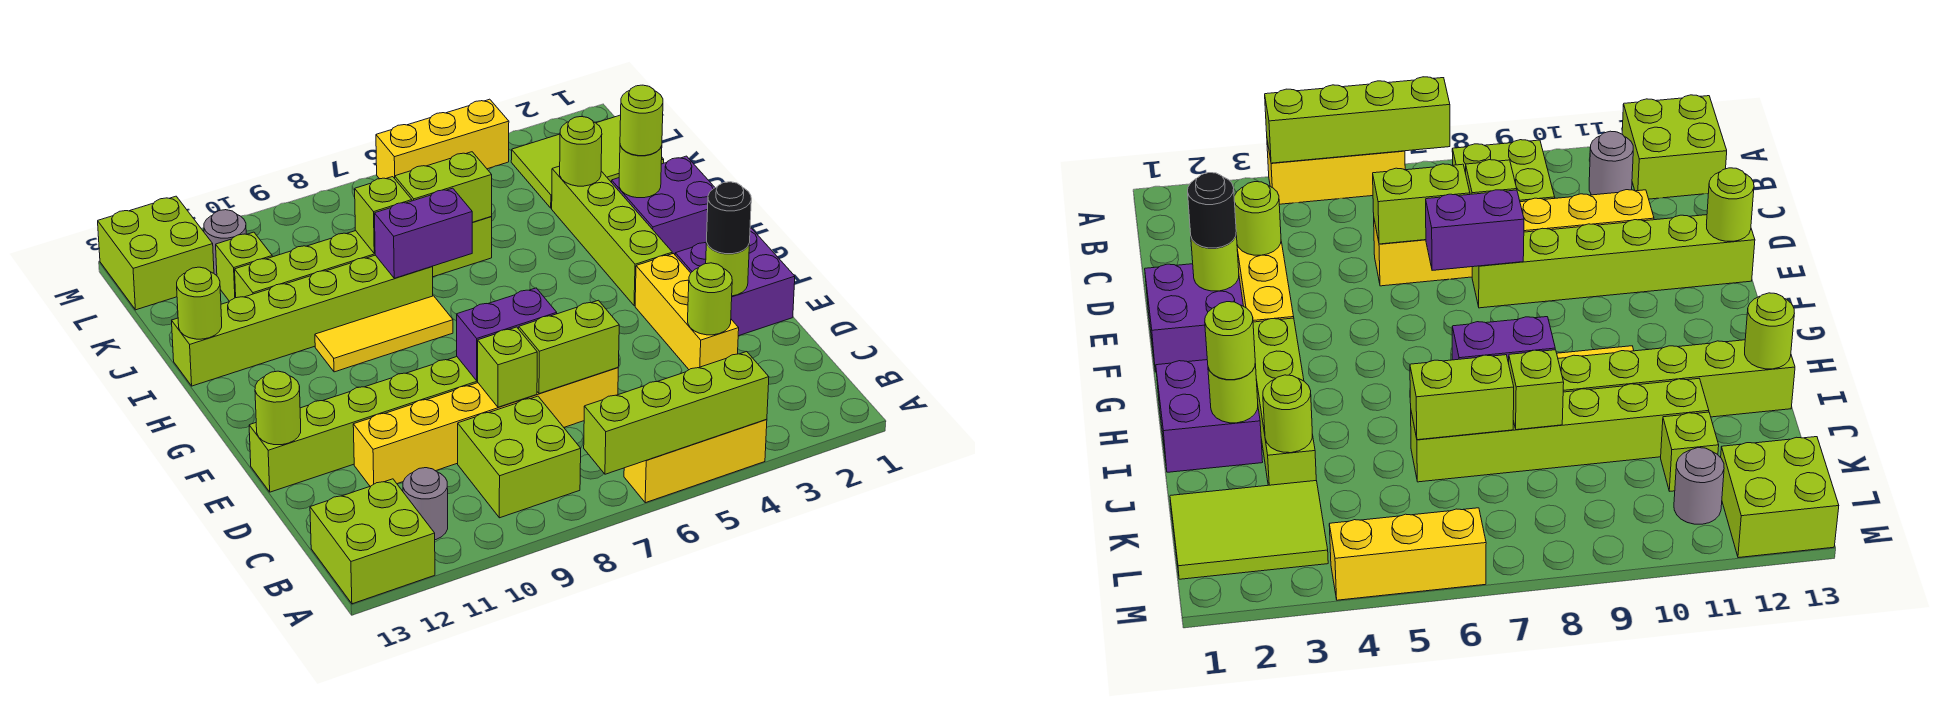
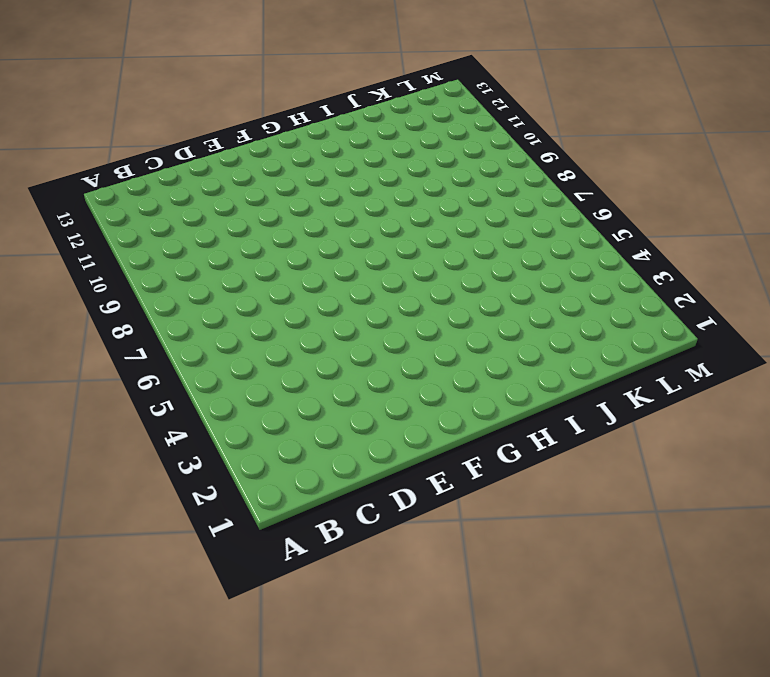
none -> yellow 1x3 brick [624,419,767,503]
none -> lime 2x2 brick [310,479,435,604]
none -> lime 2x2 brick [458,396,581,518]
none -> grey 1x1 round brick [403,468,448,540]

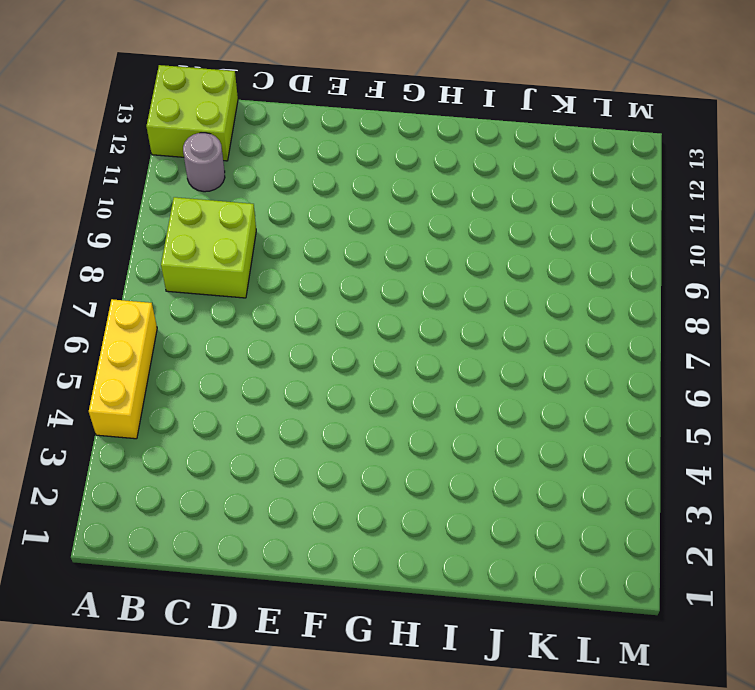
none -> yellow 1x3 brick [635,254,739,370]
none -> yellow 1x6 brick [353,368,618,486]
none -> purple 2x2 brick [675,228,795,336]
none -> lime 1x6 brick [249,357,478,492]

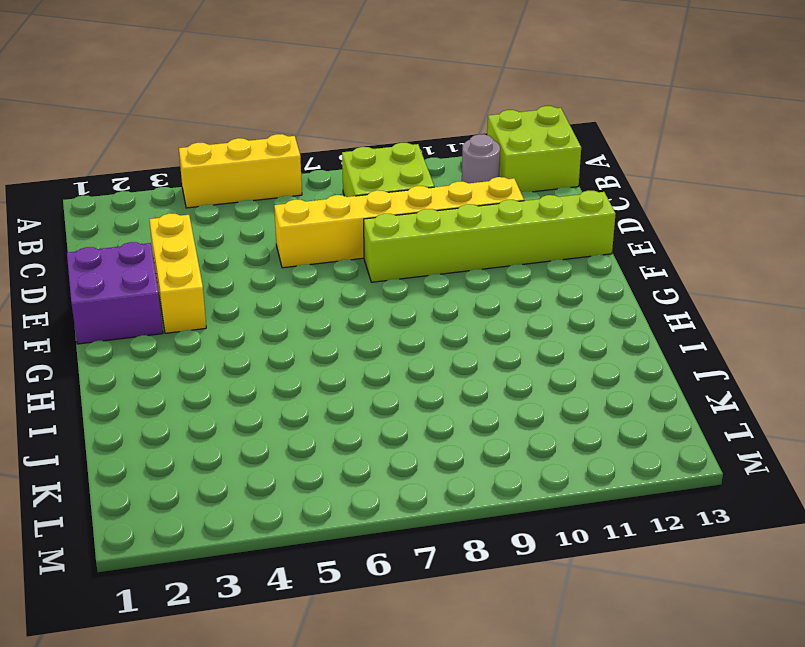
none -> lime 1x4 brick [552,166,672,306]
none -> purple 2x2 brick [612,156,715,254]
none -> yellow 1x3 tile [315,296,453,372]
none -> lime 1x6 brick [172,255,433,386]

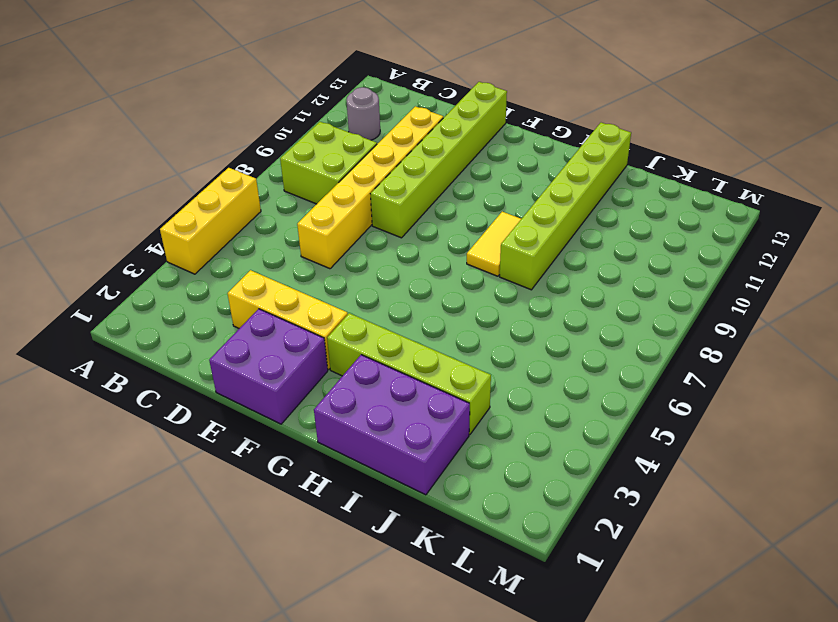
purple 2x3 brick [314,355,470,495] -> purple 2x2 brick [612,156,715,254]
yellow 1x2 tile [467,212,521,276] -> yellow 1x3 tile [315,296,453,372]
none -> lime 2x2 brick [310,479,435,604]
none -> lime 1x6 brick [235,217,492,298]
none -> lime 2x3 tile [511,115,664,208]
none -> lime 1x1 brick [216,232,272,301]

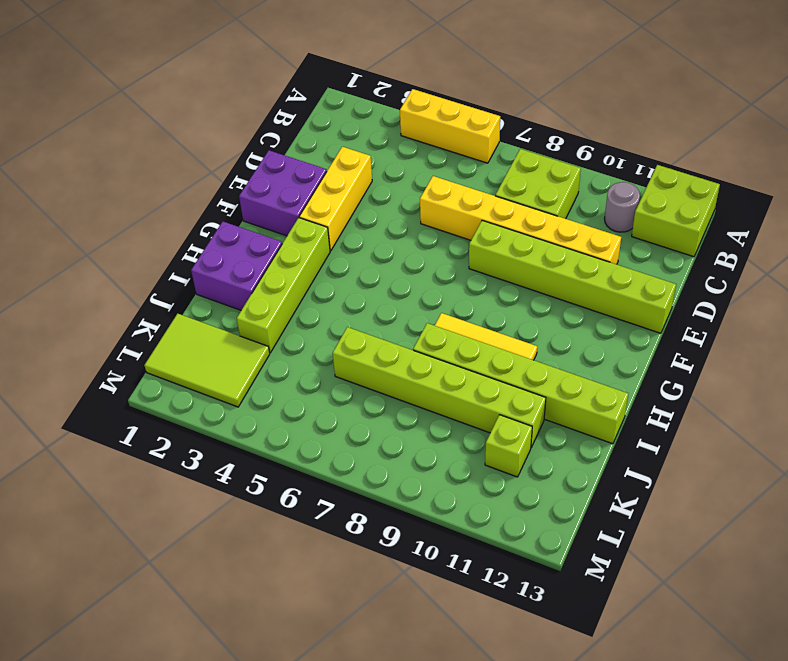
none -> grey 1x1 round brick [204,210,246,276]
none -> lime 2x2 brick [98,196,214,310]
none -> yellow 1x3 brick [376,99,509,179]
none -> lime 1x4 brick [584,352,769,474]

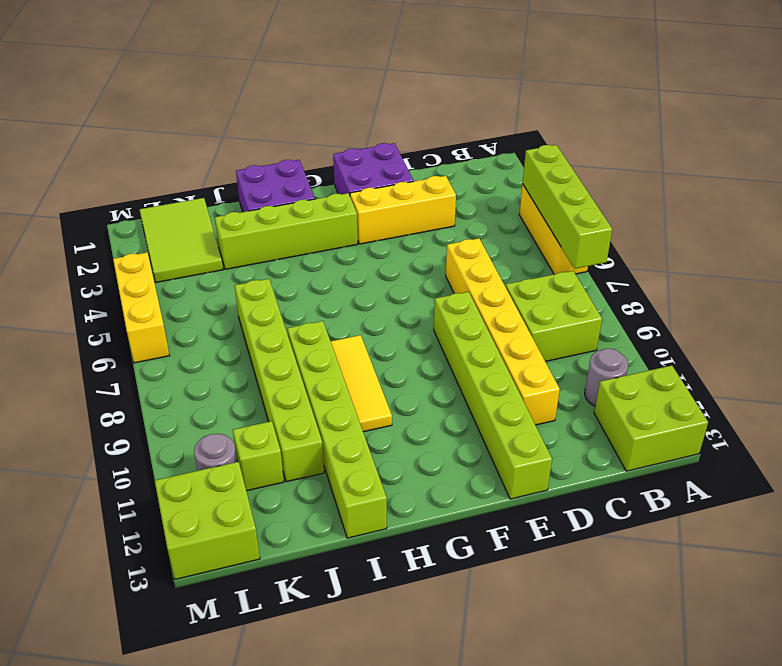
none -> lime 1x1 round brick [688,263,732,335]
none -> lime 1x2 brick [519,300,619,394]
none -> lime 1x1 brick [478,327,537,407]
none -> lime 1x1 round brick [706,242,749,296]

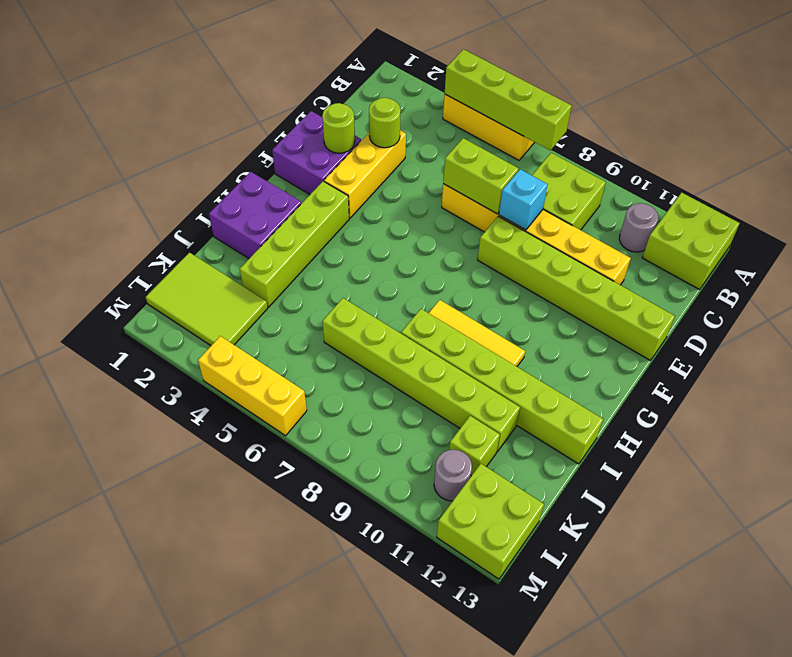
cyan 1x1 brick [499,169,548,230] -> lime 1x1 brick [478,327,537,407]
none -> purple 1x2 brick [457,288,557,381]
none -> lime 1x1 round brick [255,371,301,445]
none -> lime 1x1 round brick [619,146,662,198]
none -> purple 1x2 brick [375,188,473,278]

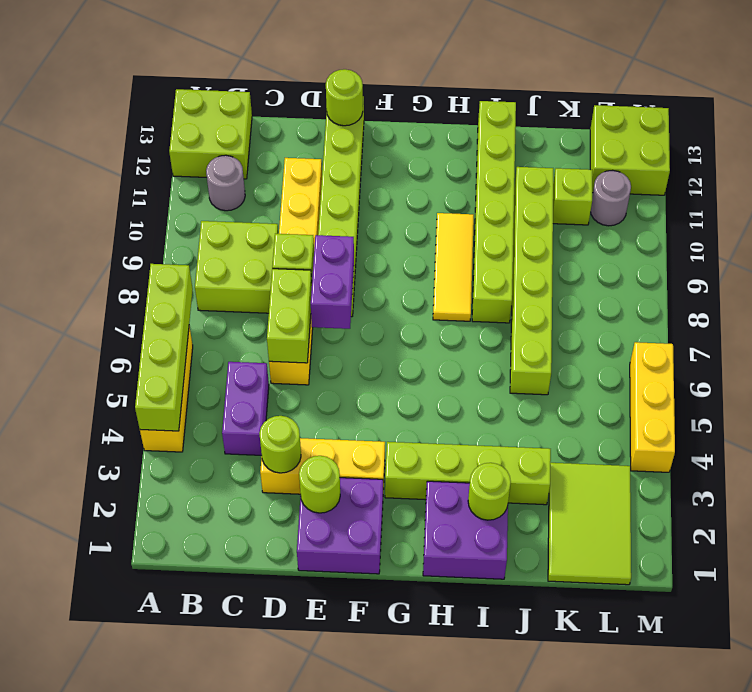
purple 1x2 brick [222,362,269,455] -> purple 1x2 brick moved to [375,188,473,278]
none -> lime 1x1 round brick [177,267,222,339]
none -> lime 1x1 round brick [560,117,602,186]
none -> lime 1x2 brick [395,152,492,222]
none -> lime 1x1 brick [355,177,412,253]

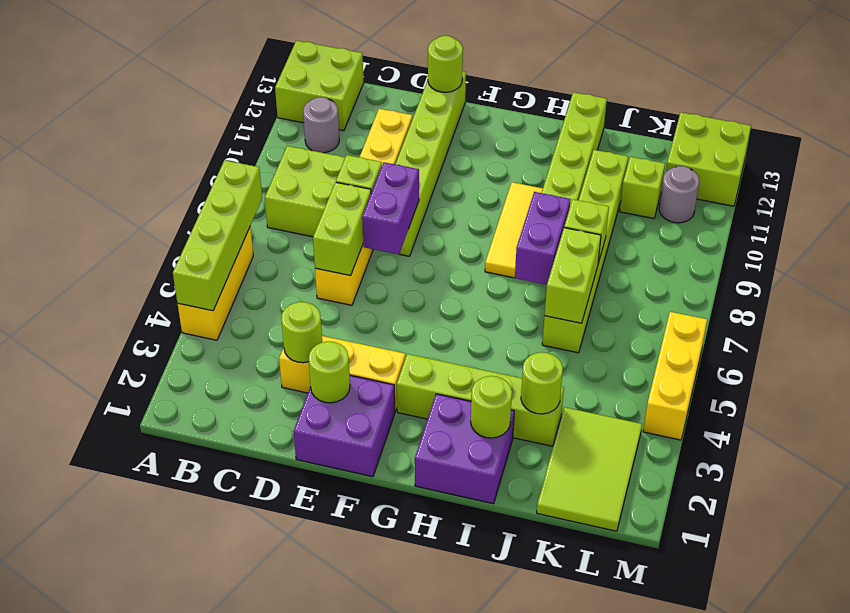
none -> lime 1x1 round brick [177,267,222,339]
none -> black 1x1 round brick [707,182,751,254]
none -> lime 1x1 round brick [620,85,663,156]

